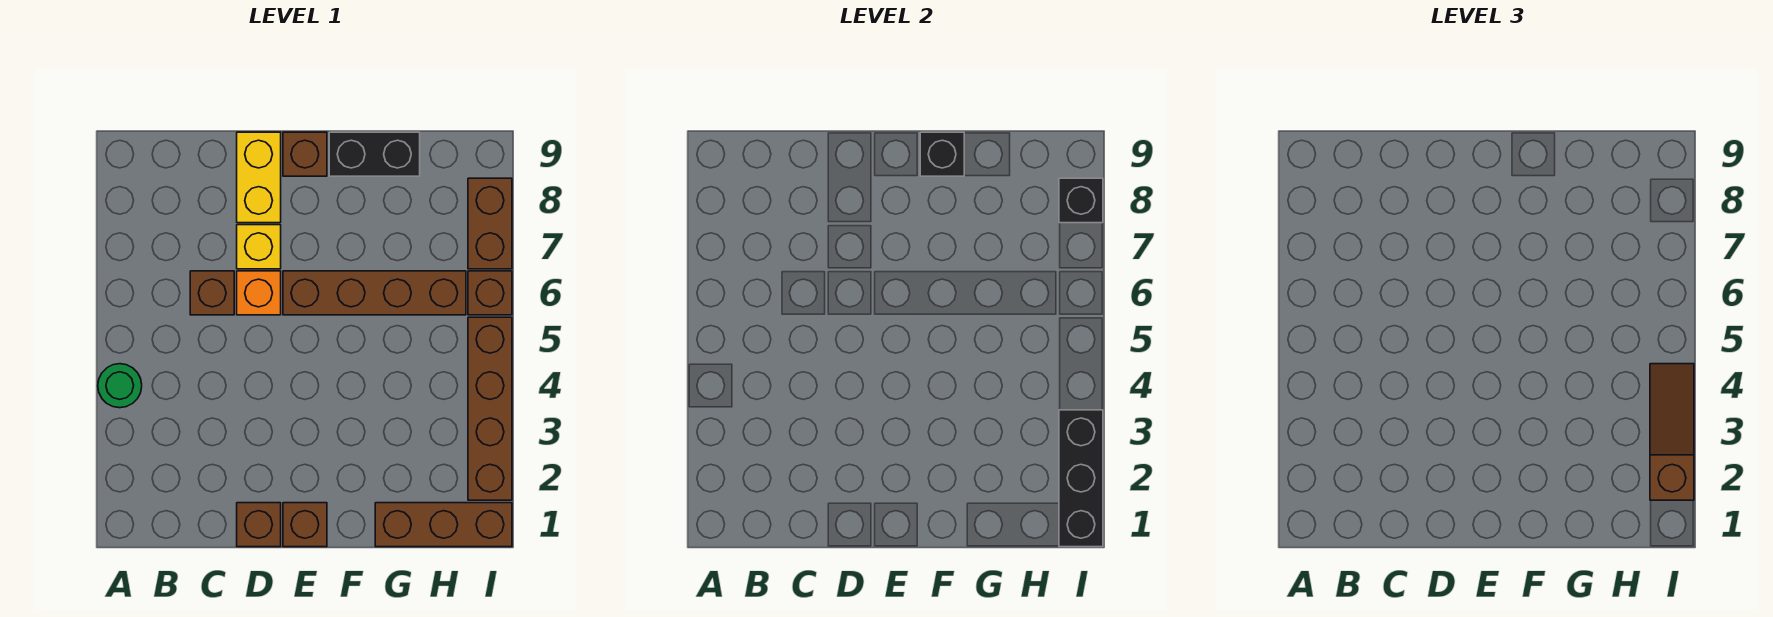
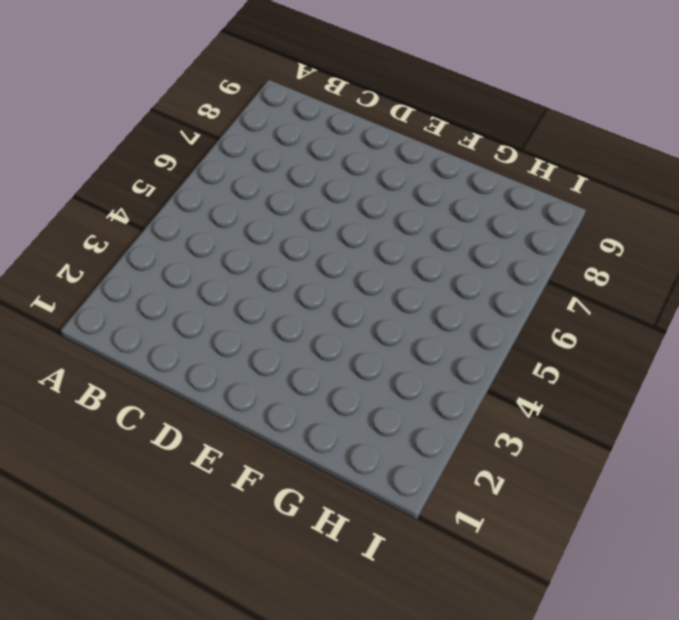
none -> green 1x1 round brick [98,364,142,408]
none -> brown 1x1 brick [190,271,234,315]
none -> brown 1x1 brick [237,503,281,547]

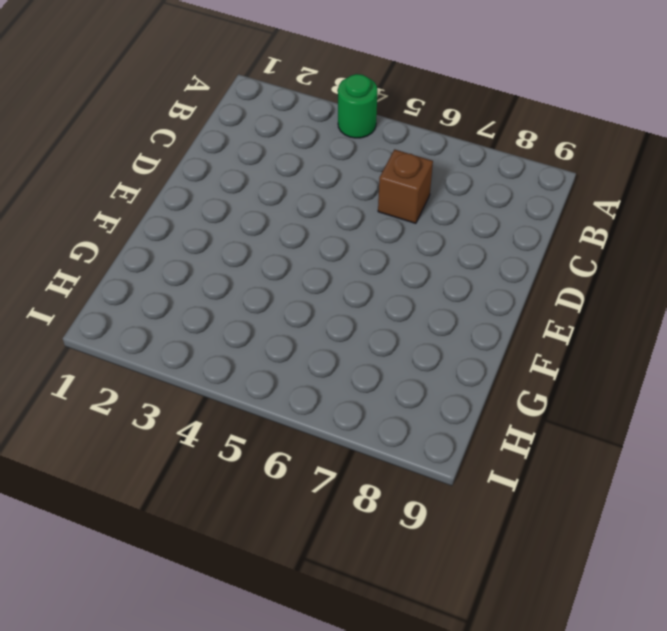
none -> brown 1x1 brick [237,503,281,547]
none -> orange 1x1 brick [237,271,281,315]
none -> yellow 1x1 brick [237,225,281,269]

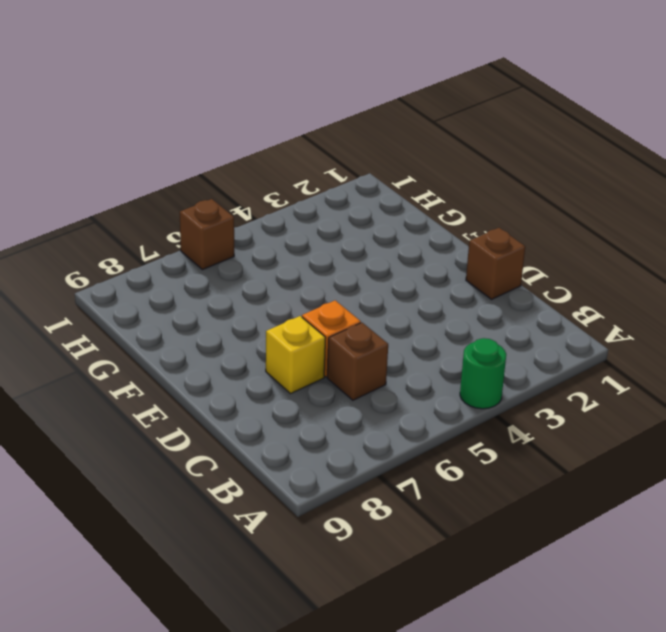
none -> yellow 1x2 brick [237,132,281,223]
none -> brown 1x1 brick [283,503,327,547]
none -> brown 1x4 brick [283,271,466,315]

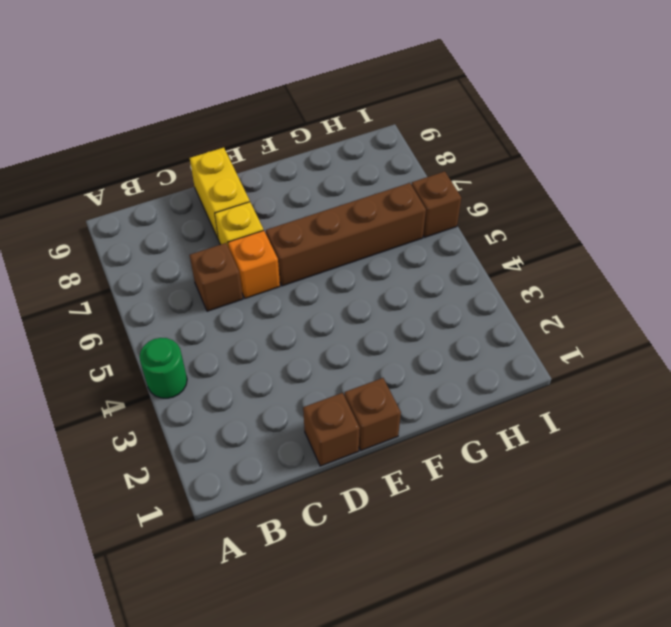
none -> brown 1x1 brick [283,132,327,176]
none -> black 1x2 brick [329,132,420,176]
none -> brown 1x3 brick [375,503,512,547]

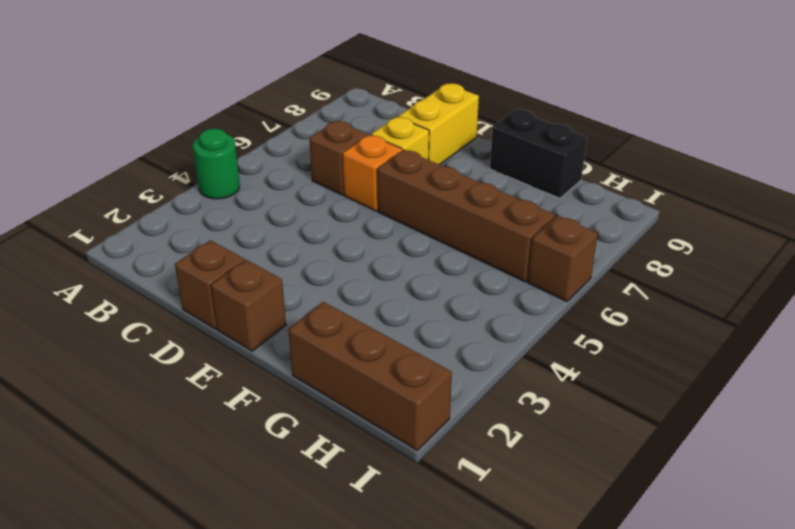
none -> brown 1x1 brick [283,132,327,176]
none -> brown 1x4 brick [468,317,512,500]
none -> brown 1x2 brick [468,178,512,269]

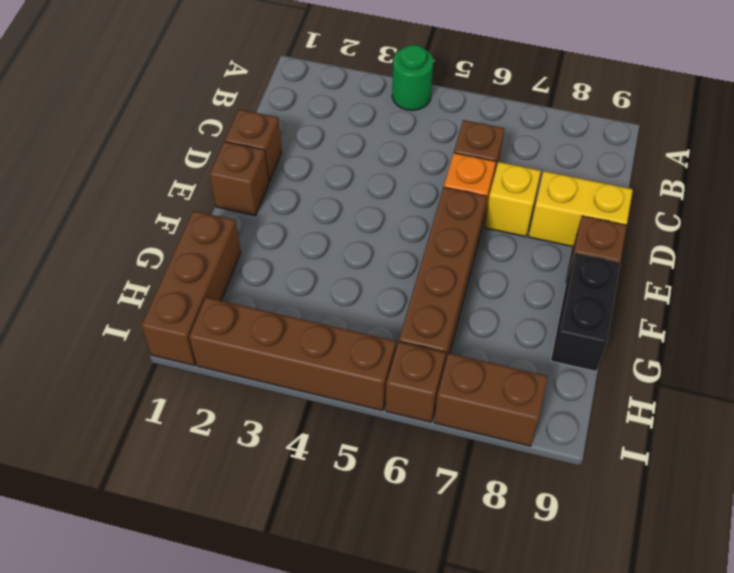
none -> black 1x1 brick [920,132,964,176]
none -> black 1x3 brick [1059,410,1103,547]
none -> black 1x1 brick [1059,178,1103,223]

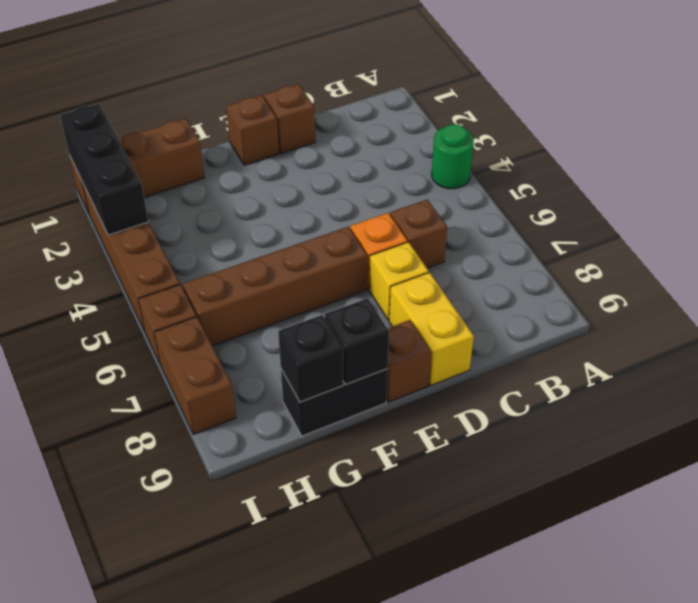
black 1x1 brick [278,315,343,402] -> black 1x1 brick moved to [1059,178,1103,223]
none -> brown 1x3 slope [1650,364,1694,500]

